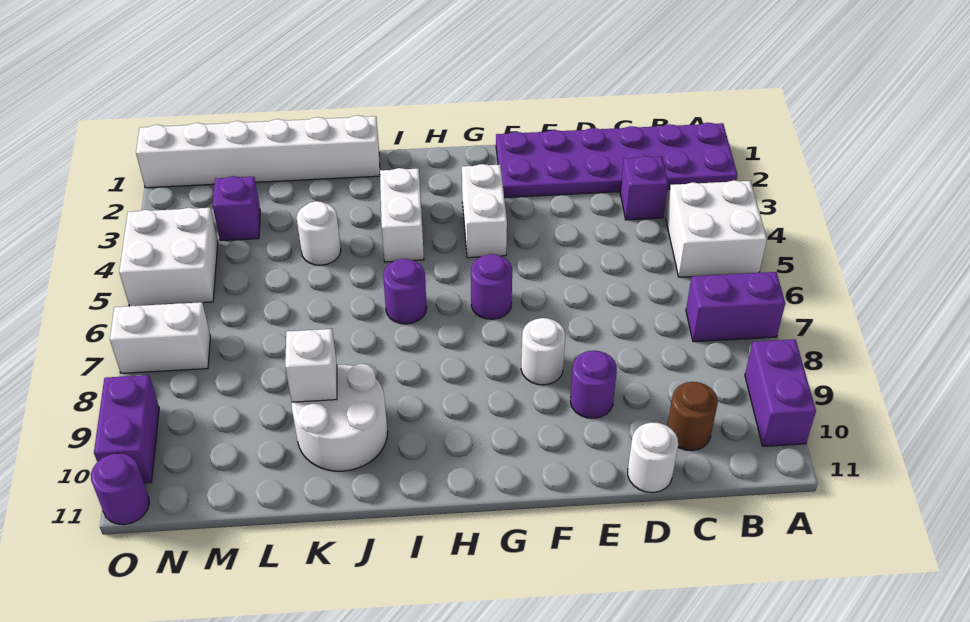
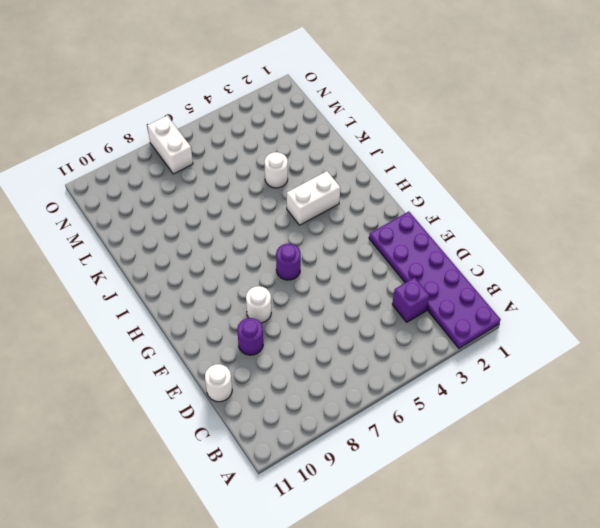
none -> white 2x2 brick [666,180,767,277]
none -> purple 1x2 brick [686,272,785,342]
none -> purple 1x2 brick [745,339,816,446]

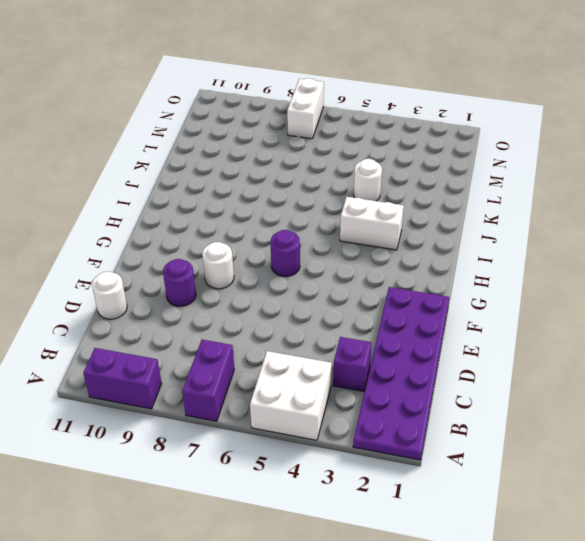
none -> brown 1x1 round brick [667,382,718,451]
none -> white 1x2 brick [462,164,507,258]
none -> purple 1x1 round brick [383,258,427,324]

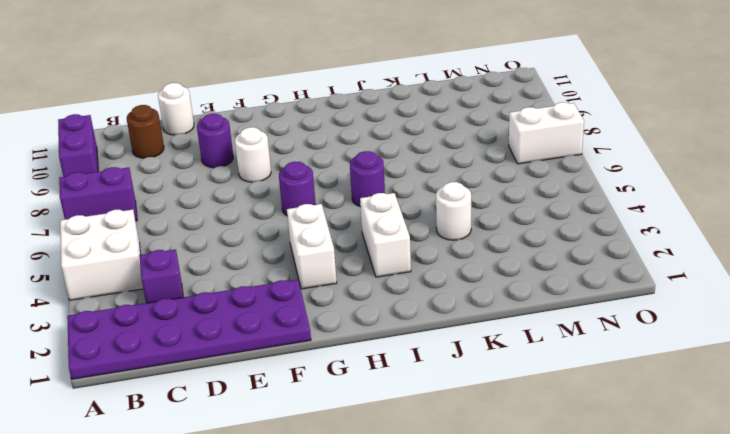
none -> white 1x6 brick [136,115,380,188]
none -> white 2x2 round brick [292,364,388,471]
none -> purple 1x1 brick [213,176,260,241]

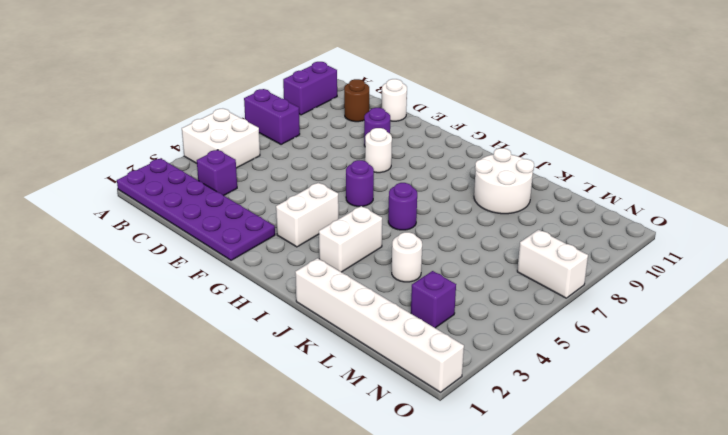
none -> white 2x2 brick [119,208,218,306]
none -> purple 1x2 brick [94,375,159,483]
none -> purple 1x1 round brick [91,453,149,524]

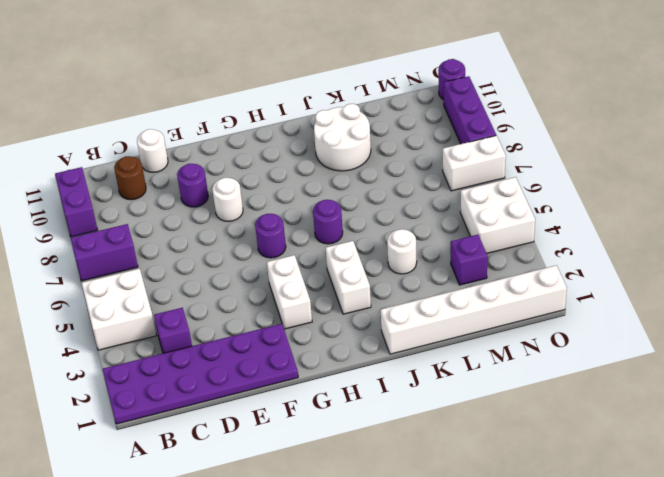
purple 1x3 brick [444,76,496,144] -> purple 1x2 brick [94,375,159,483]
none -> white 1x1 brick [285,329,337,402]

